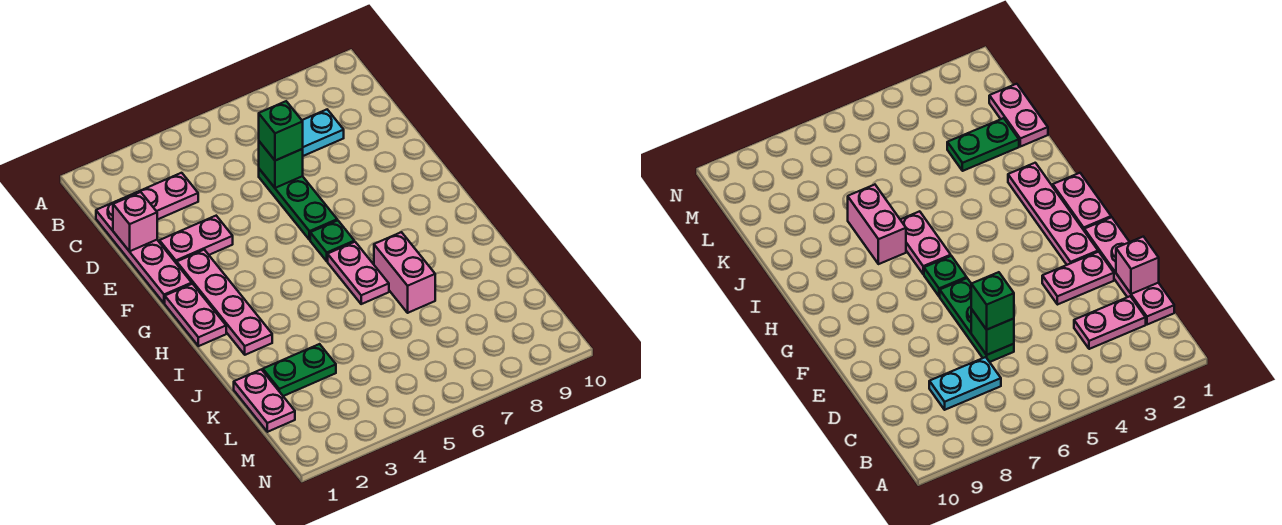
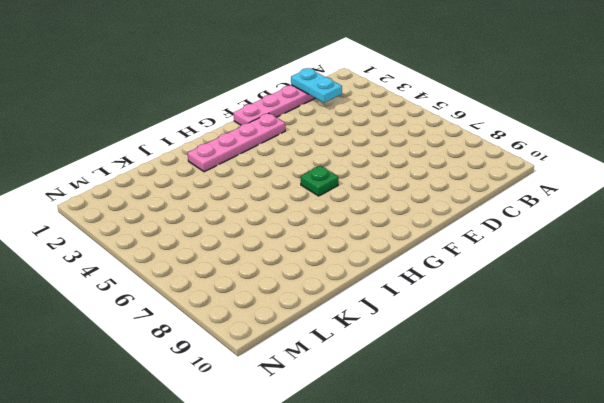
cyan 1x2 plate [291,68,342,103] -> cyan 1x2 plate moved to [302,110,344,156]
none -> pink 1x2 plate [125,173,198,220]
none -> green 1x3 plate [259,169,337,240]
none -> pink 1x2 plate [159,216,233,264]

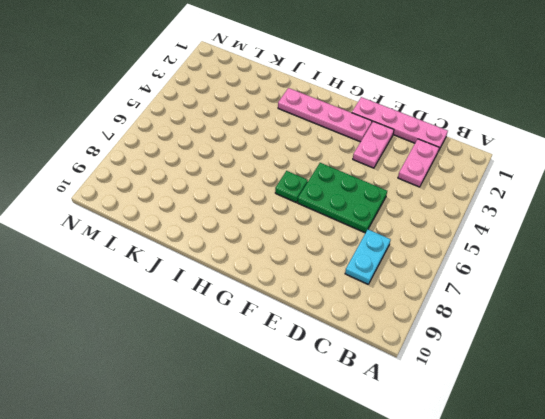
green 2x3 plate [298,163,387,233] -> green 1x3 plate [259,169,337,240]
none -> pink 1x2 plate [165,284,226,346]
none -> pink 1x2 plate [328,242,389,304]
none -> pink 1x2 brick [374,232,435,313]

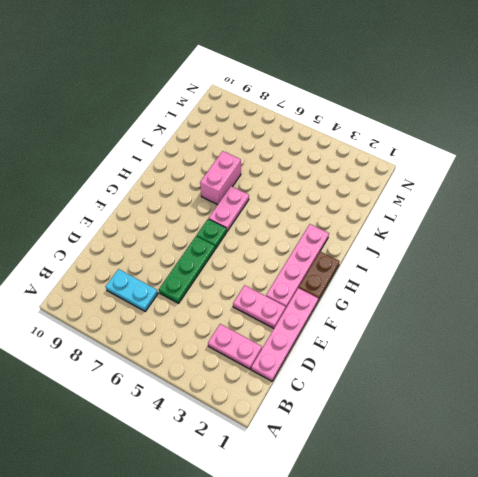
brown 1x2 plate [299,252,340,300] -> pink 1x2 plate [165,284,226,346]
none -> pink 1x2 plate [234,369,295,432]
none -> green 1x2 plate [263,344,336,396]
none -> pink 1x1 brick [113,192,157,251]

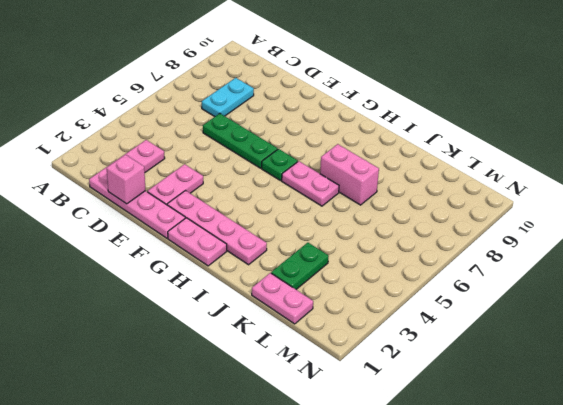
none -> green 1x1 brick [259,141,303,188]
none -> green 1x1 brick [259,101,303,161]

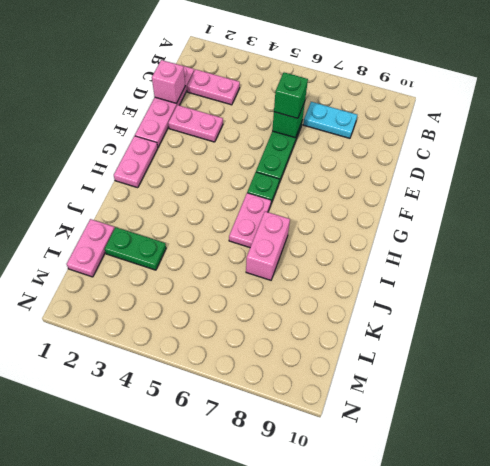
none -> pink 1x4 plate [177,250,272,355]

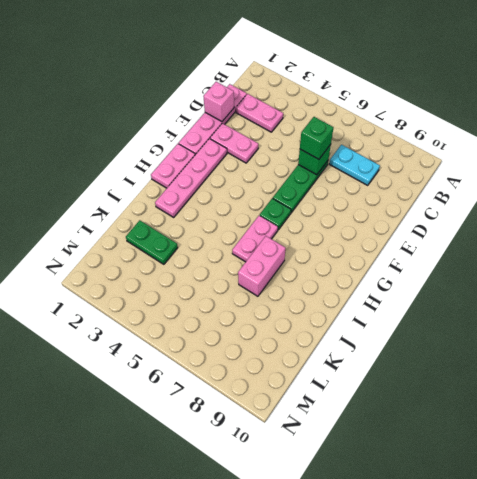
none -> pink 1x2 plate [234,369,295,432]

